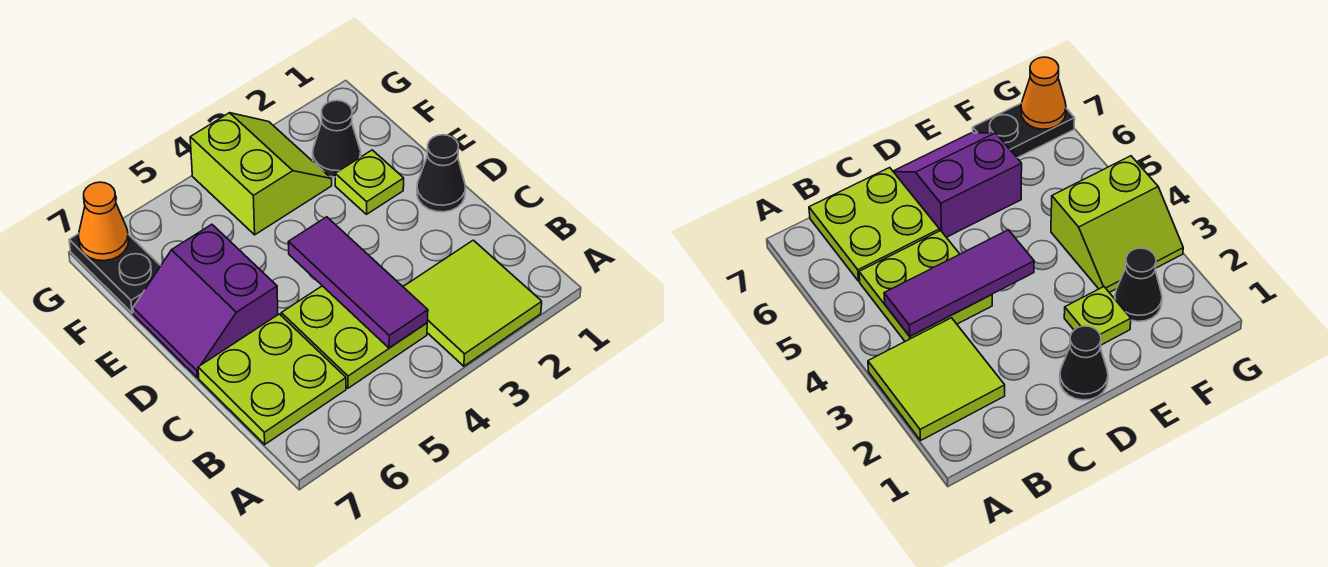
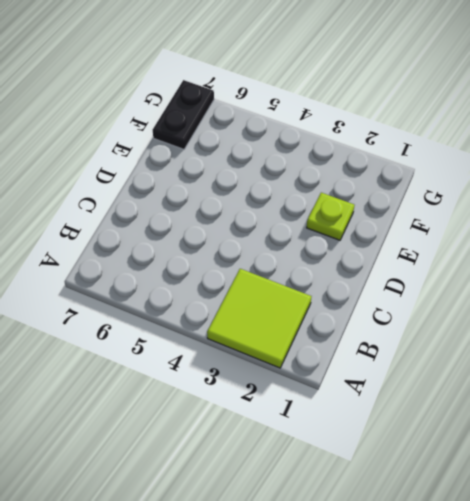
none -> lime 2x2 plate [281,286,427,388]
none -> lime 2x2 plate [198,314,346,444]

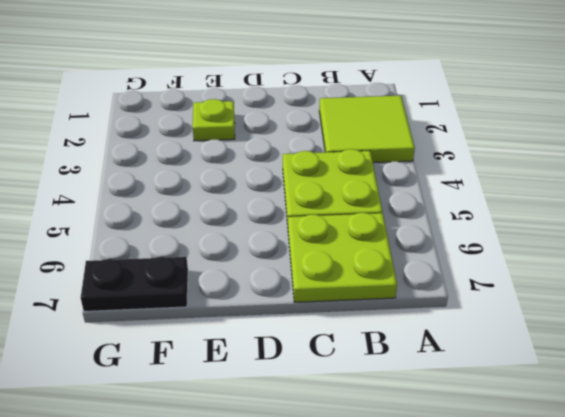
none -> black 1x1 cone [417,135,465,212]
none -> purple 2x2 slope [133,224,278,377]

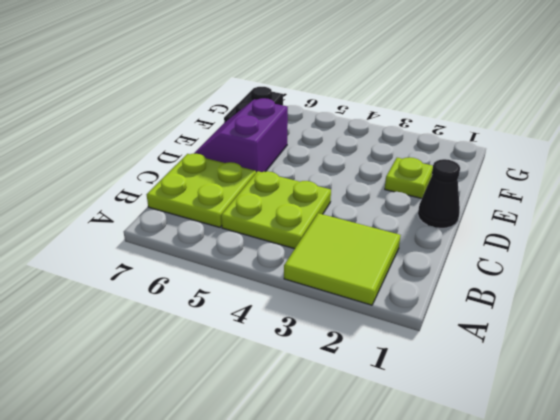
none -> black 1x1 cone [313,100,361,177]
none -> lime 2x2 slope [190,113,332,235]

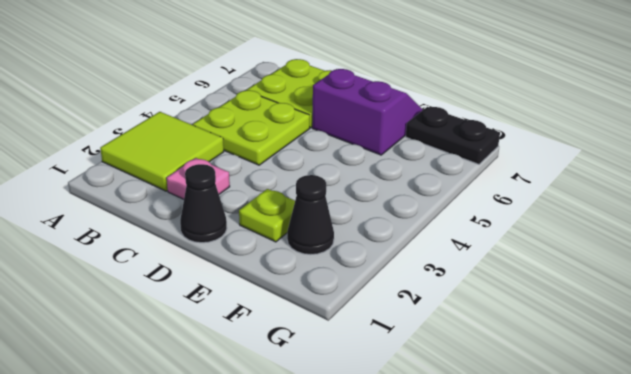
pink 1x1 plate [167,158,230,199] -> none
none -> lime 2x2 slope [190,113,332,235]
none -> purple 1x3 tile [288,217,428,348]

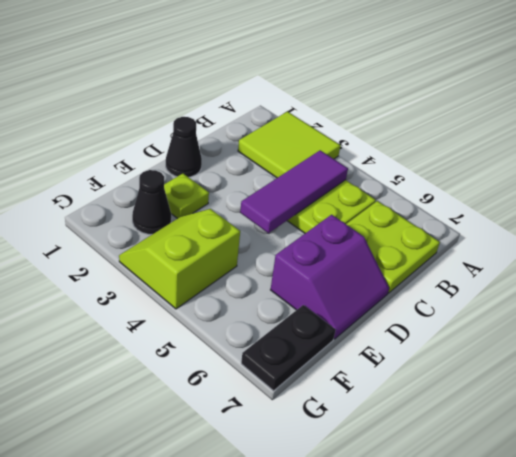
none -> orange 1x1 cone [78,182,129,261]

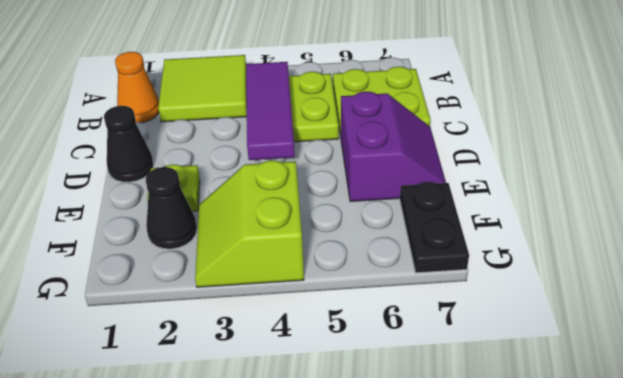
orange 1x1 cone [115,52,159,123] -> orange 1x1 cone moved to [78,182,129,261]

